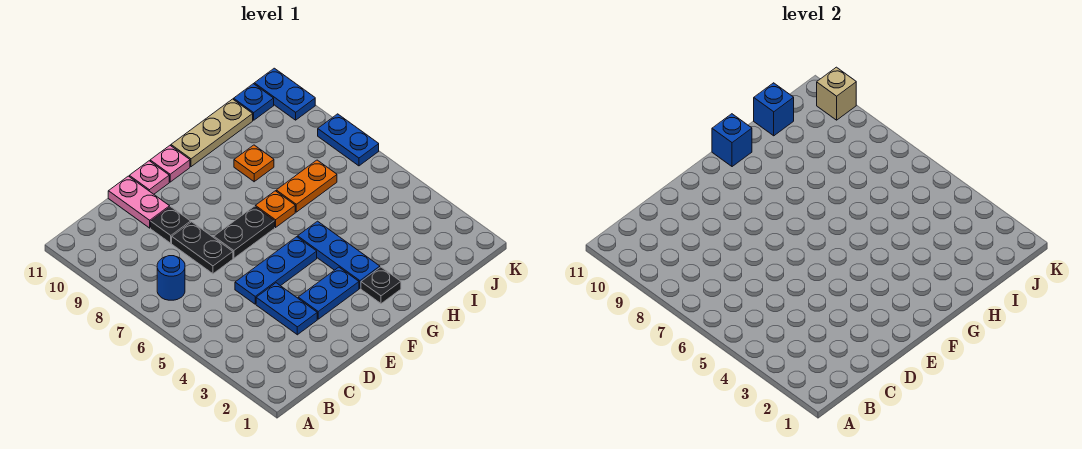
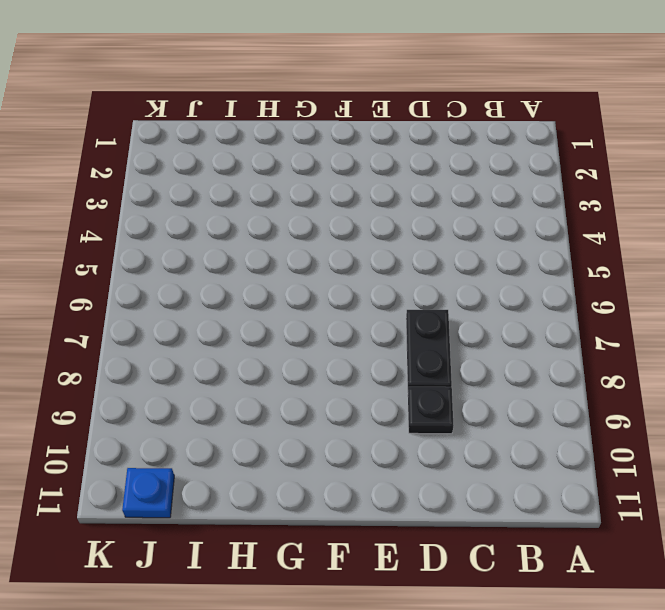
none -> blue 1x1 round brick [157,256,185,300]
none -> blue 1x2 plate [256,283,317,335]
none -> blue 1x3 plate [235,237,317,304]

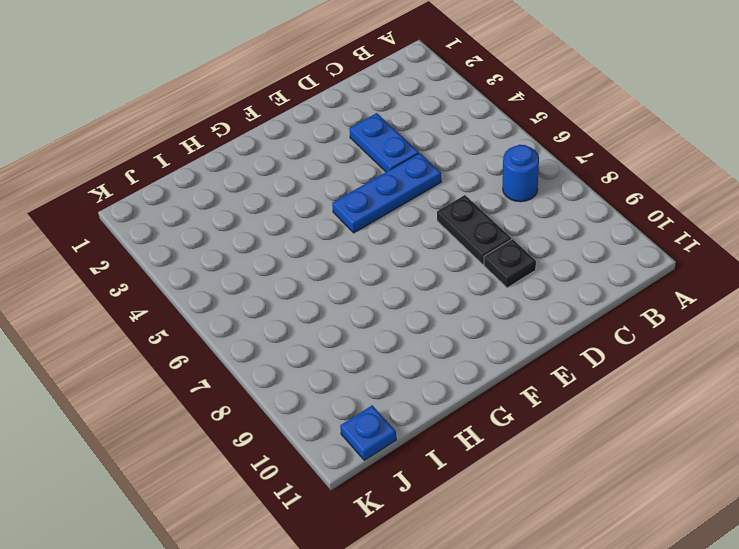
none -> pink 1x2 plate [108,176,170,228]
none -> blue 1x2 plate [298,267,359,319]
none -> black 1x2 plate [214,206,275,258]

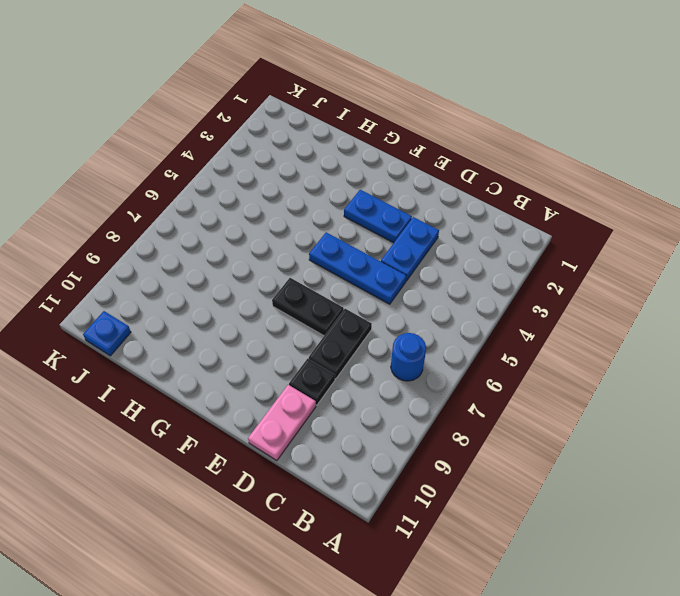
none -> pink 1x1 plate [129,161,169,194]
none -> pink 1x1 plate [150,146,190,182]
none -> black 1x1 plate [361,267,401,304]

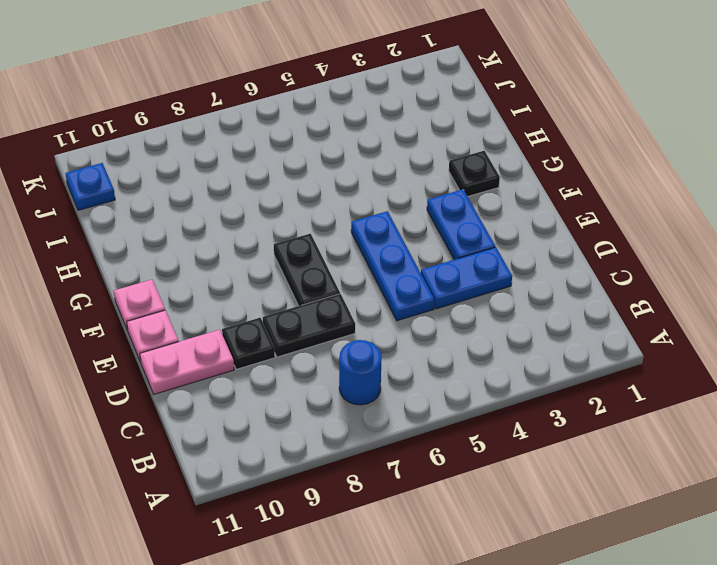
none -> blue 1x3 plate [298,221,380,288]
none -> orange 1x1 plate [255,191,295,227]
none -> tan 1x3 plate [171,99,253,167]

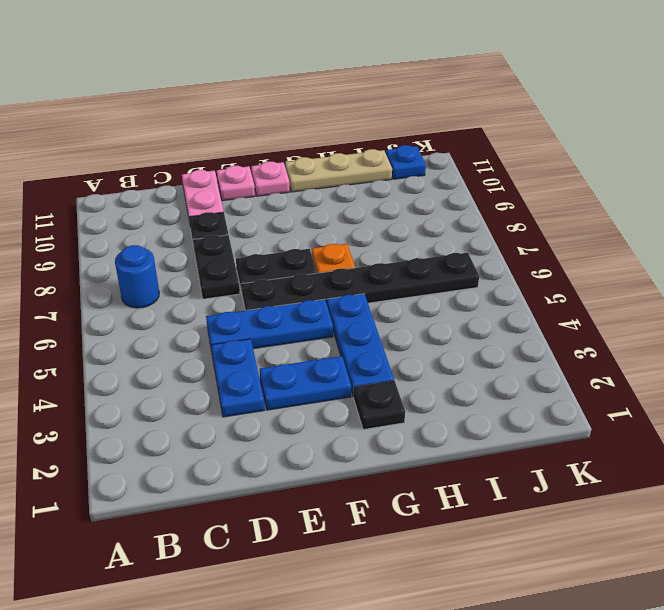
black 1x6 plate [241,253,479,310] -> none
none -> orange 1x2 plate [276,160,337,212]
none -> orange 1x1 plate [234,145,274,182]
none -> blue 1x2 plate [318,114,379,166]

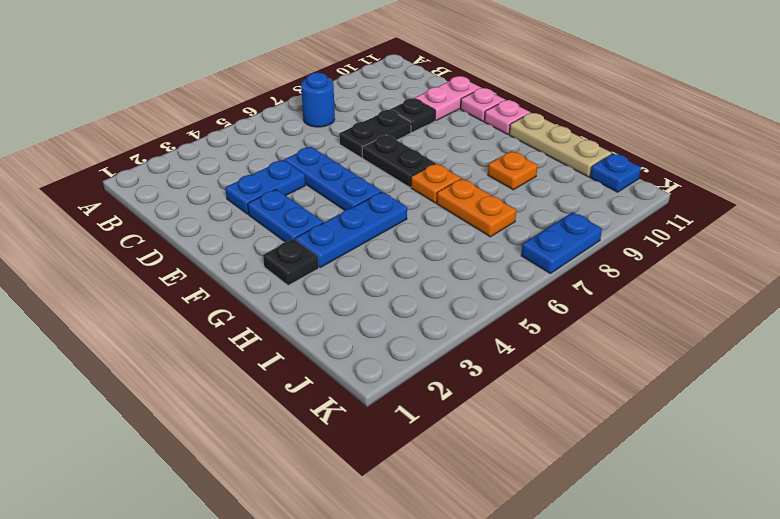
none -> blue 1x2 plate [254,68,315,120]
none -> blue 1x1 brick [712,114,752,167]
none -> blue 1x1 brick [754,83,794,136]

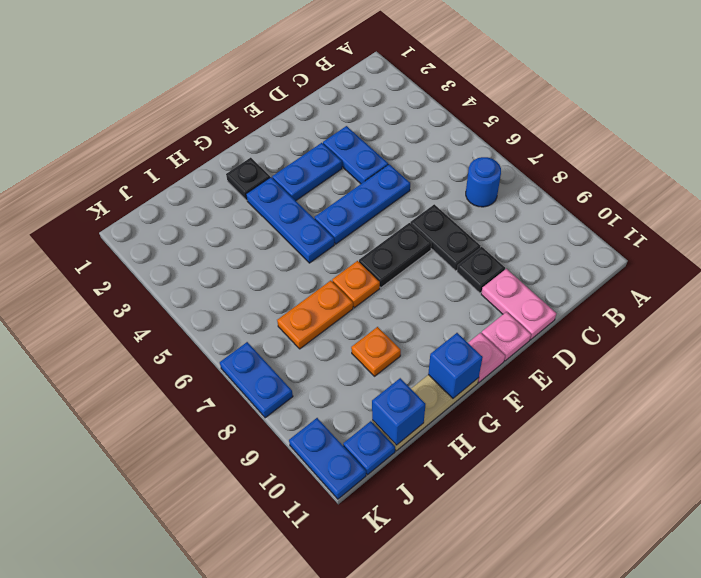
none -> tan 1x1 brick [817,67,856,120]

